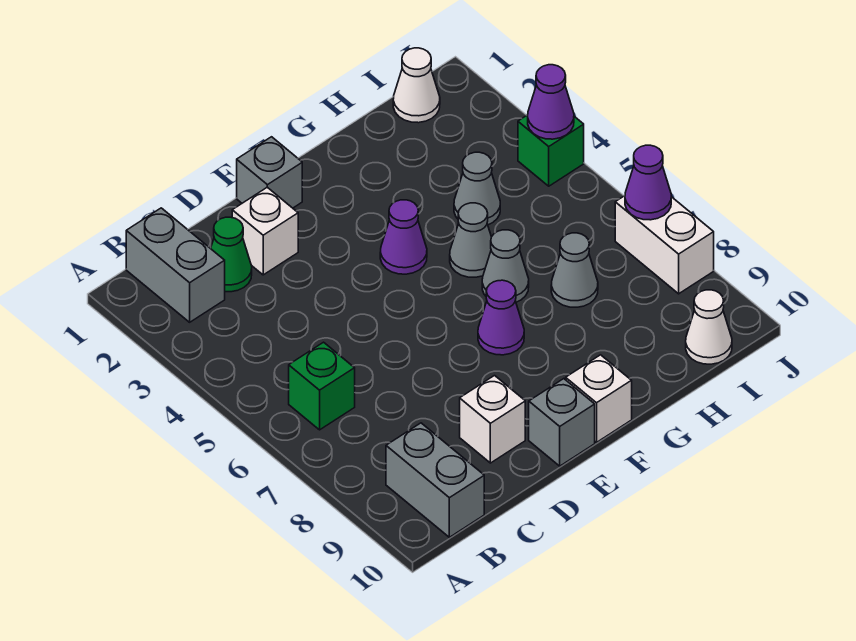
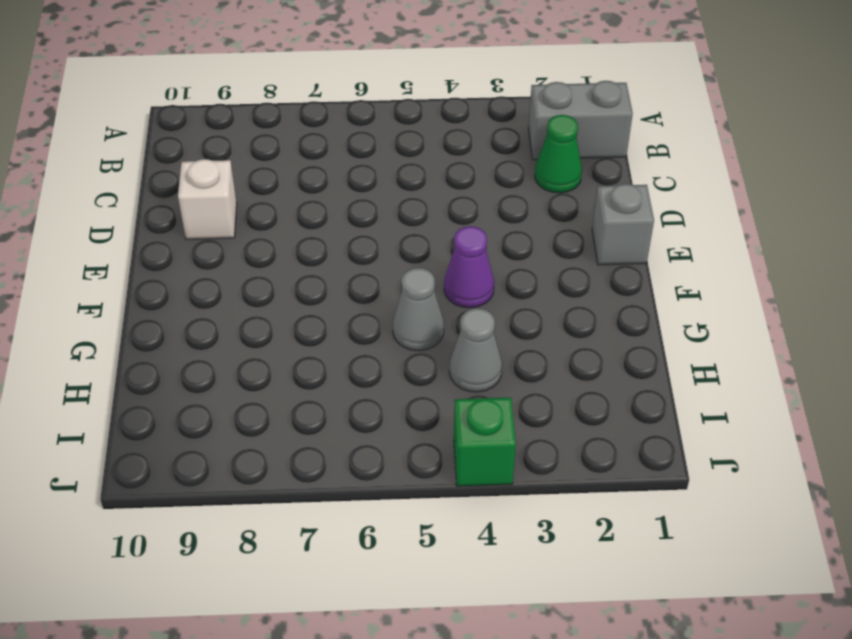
none -> green 1x1 brick [289,342,355,430]
none -> grey 1x2 brick [386,423,484,537]
none -> white 1x1 brick [232,187,298,275]

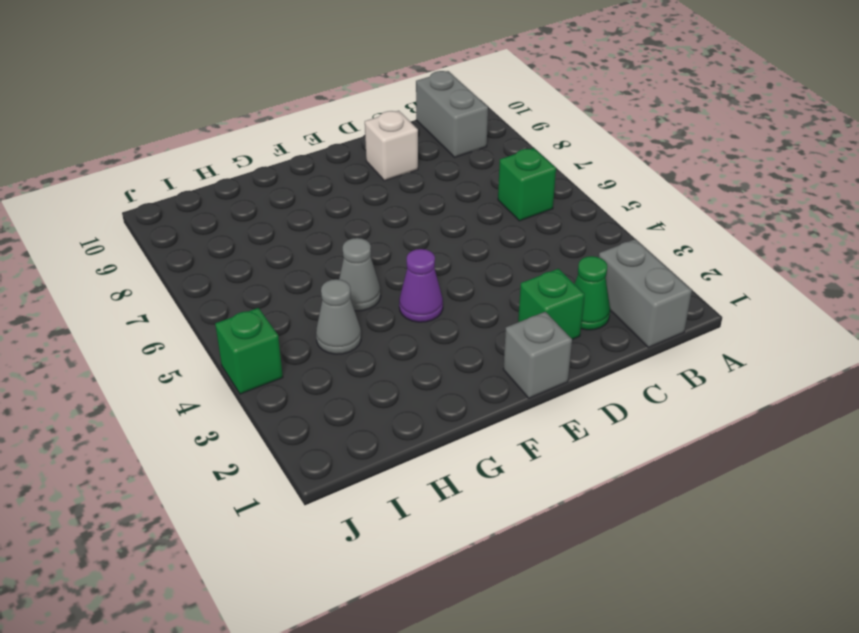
green 1x1 brick [518,269,585,339] -> white 1x1 brick [232,187,298,275]
none -> grey 1x1 brick [529,379,595,466]
none -> purple 1x1 cone [478,280,524,355]
none -> white 1x1 brick [566,355,632,442]

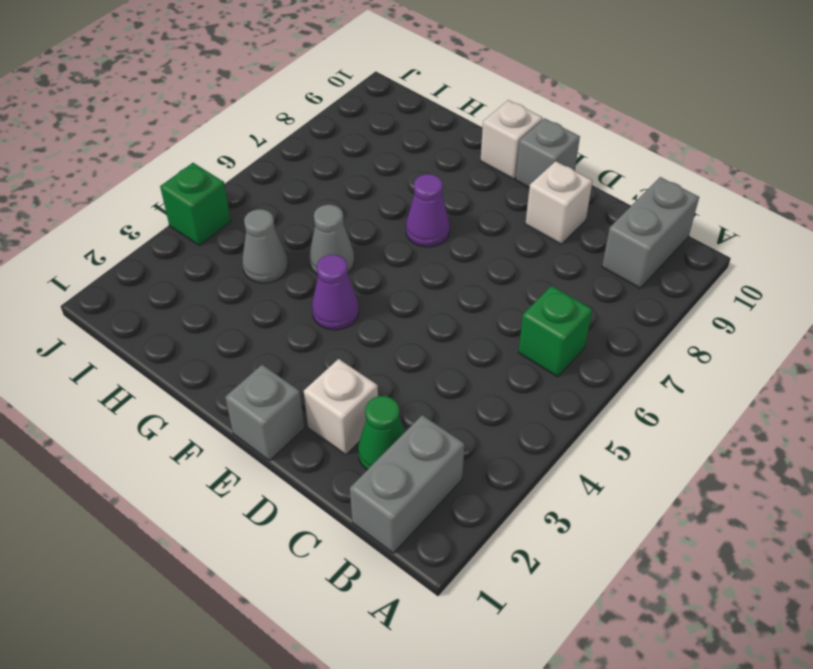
none -> grey 1x1 cone [482,230,529,302]
none -> grey 1x1 cone [551,233,598,307]
none -> white 1x1 cone [393,48,440,123]

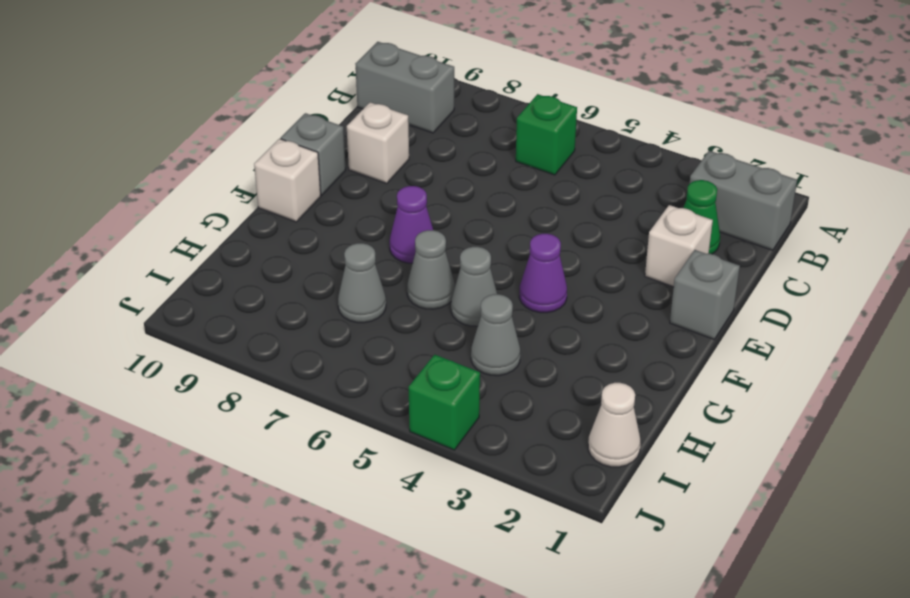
none -> white 1x1 cone [686,290,732,364]
none -> white 1x2 brick [615,196,714,294]
none -> purple 1x1 cone [528,65,574,139]

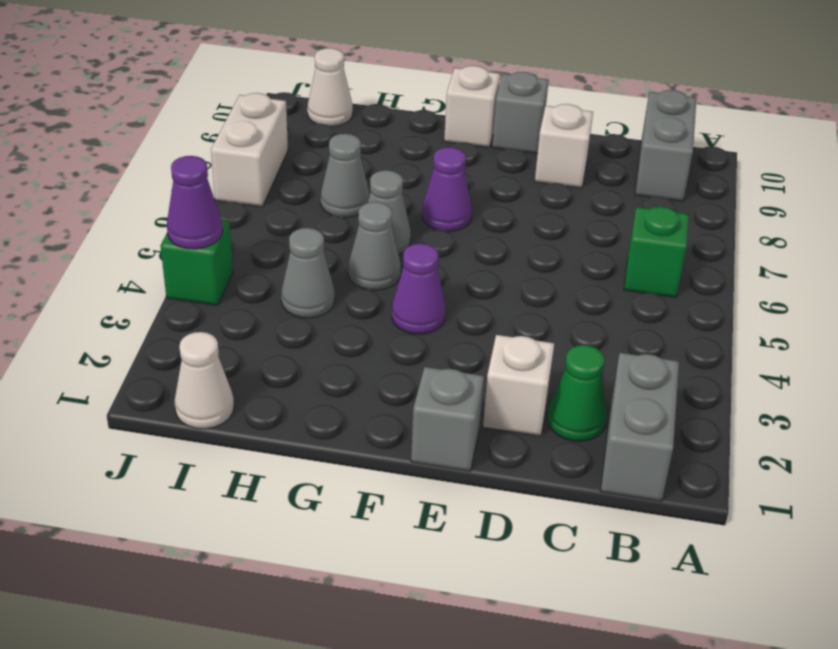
none -> purple 1x1 cone [625,145,671,220]

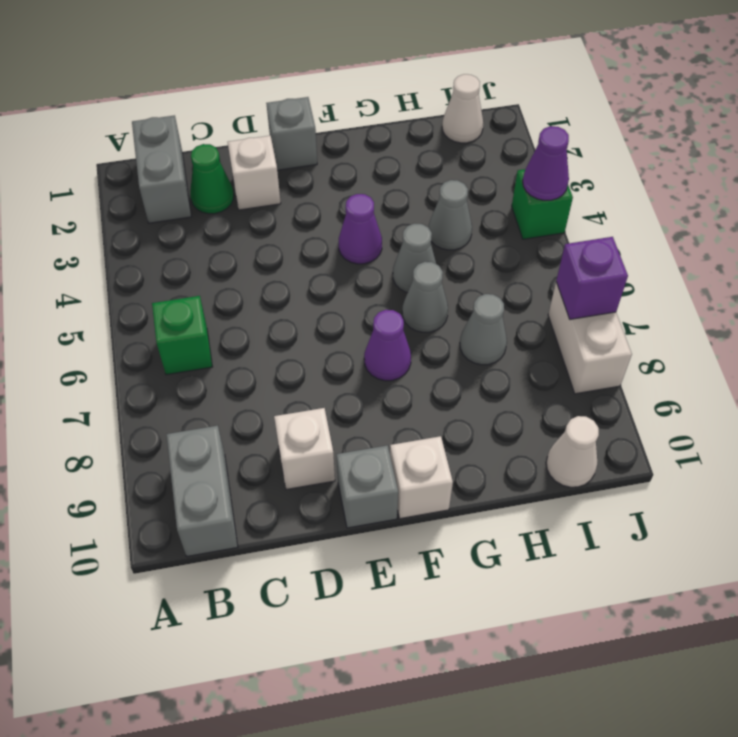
purple 1x1 brick [556,237,628,319] -> purple 1x1 cone [625,145,671,220]

